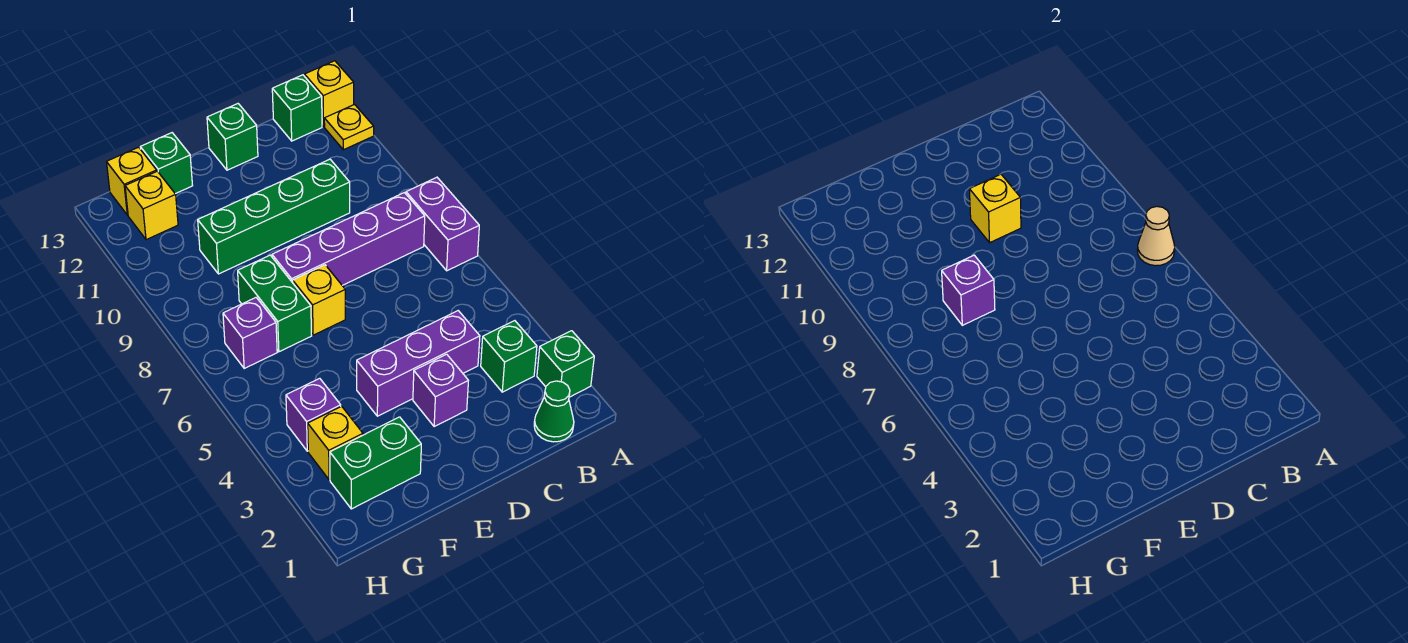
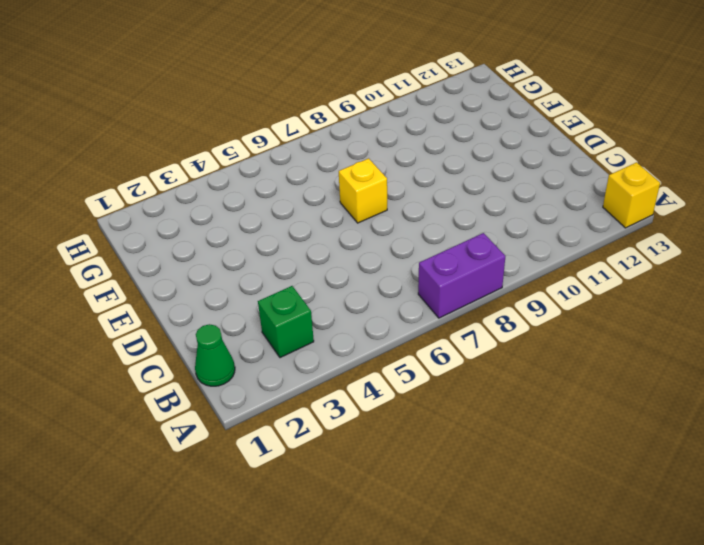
none -> green 1x1 brick [537,331,594,397]
none -> yellow 1x1 plate [324,105,374,150]
none -> purple 1x4 brick [272,193,425,285]

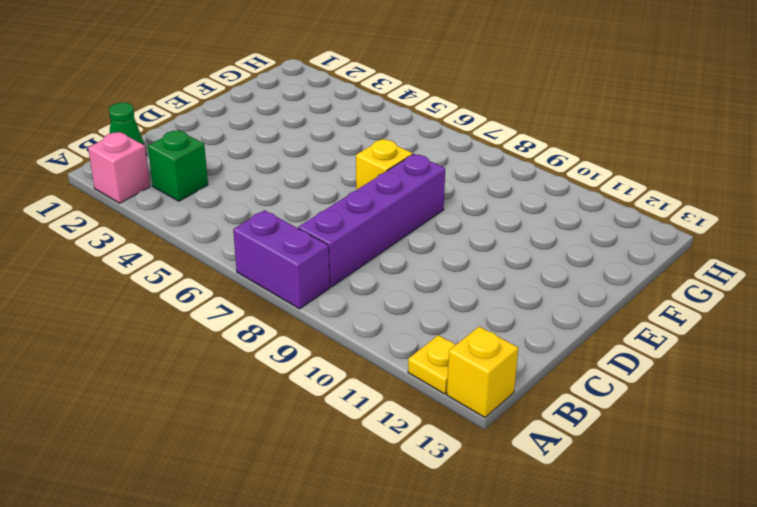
pink 1x1 brick [88,132,150,203] -> green 1x1 brick [537,331,594,397]
none -> green 1x1 brick [272,75,322,141]
none -> purple 1x3 brick [357,311,480,416]
none -> green 1x4 brick [198,159,350,274]

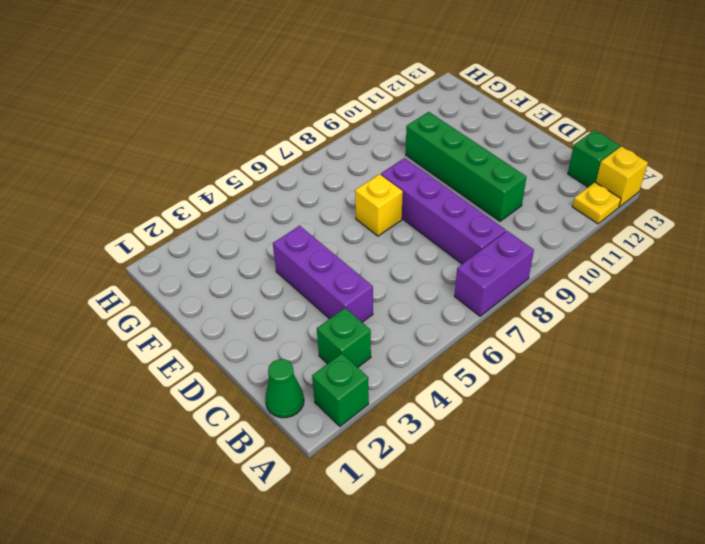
none -> purple 1x1 brick [413,354,468,426]
none -> green 1x1 brick [207,104,258,170]
none -> green 1x2 brick [330,417,421,509]

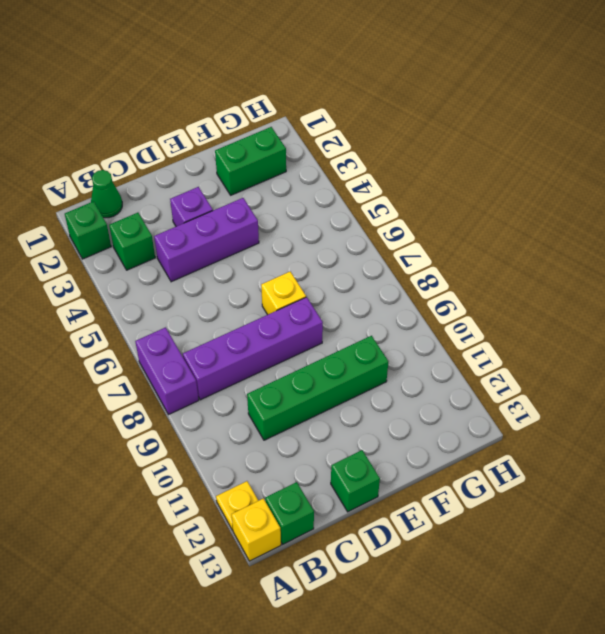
none -> green 1x2 brick [238,255,312,352]
none -> green 1x1 brick [140,133,193,194]
none -> yellow 1x1 brick [308,406,363,480]

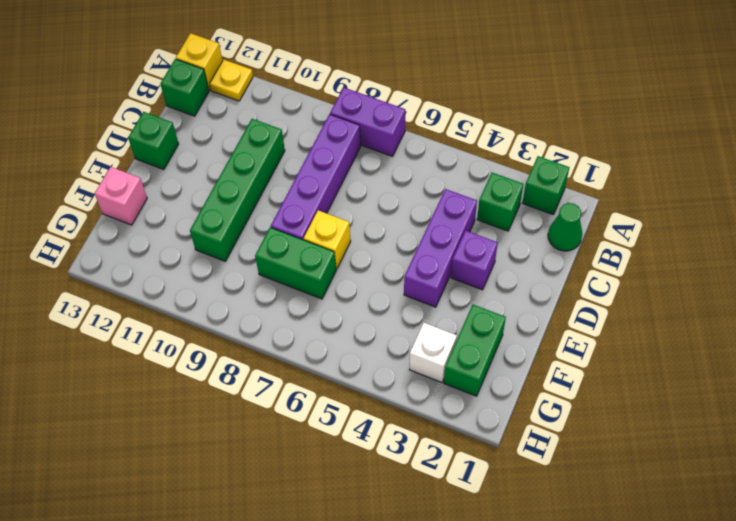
pink 1x1 brick [94,167,147,225] -> green 1x1 brick [140,133,193,194]
white 1x1 brick [410,323,457,383] -> yellow 1x1 brick [308,406,363,480]
none -> purple 1x1 brick [286,378,341,451]
none -> purple 1x1 brick [223,298,277,368]
none -> yellow 1x1 brick [125,171,178,240]

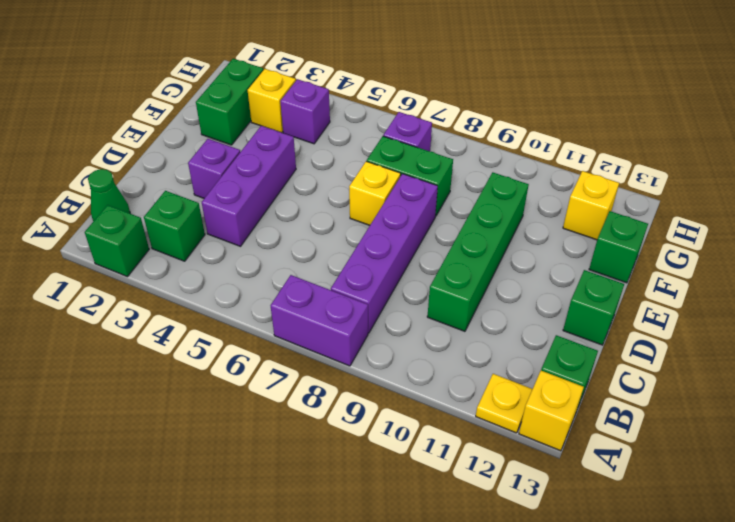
none -> yellow 1x1 brick [107,147,157,215]
none -> tan 1x1 cone [1137,207,1175,266]
none -> yellow 1x1 brick [969,174,1021,243]

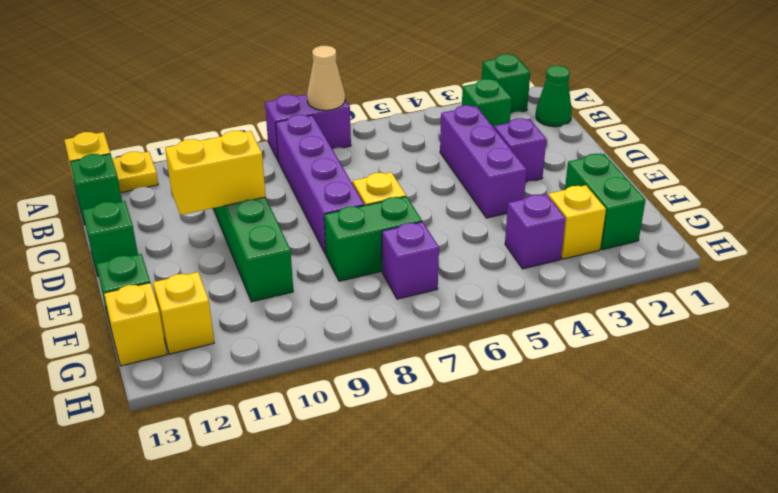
yellow 1x2 brick [165,131,266,215] -> yellow 1x1 brick [969,174,1021,243]
none -> purple 1x1 brick [942,255,995,325]

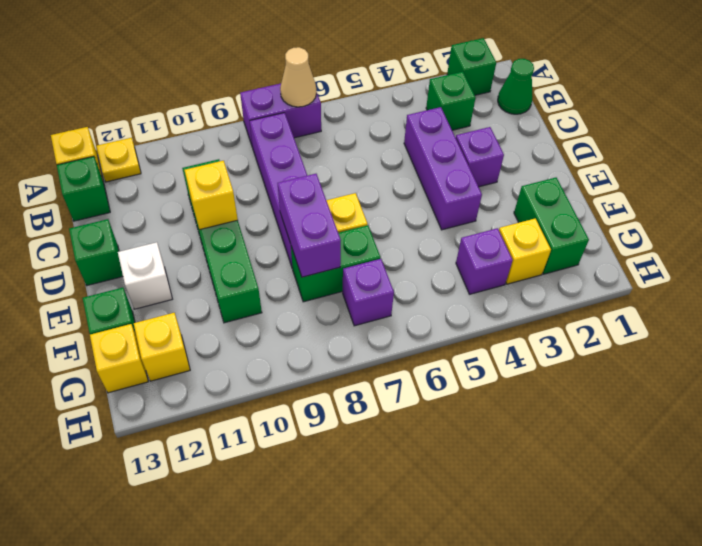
purple 1x2 brick [278,174,341,277] -> purple 1x1 brick [942,255,995,325]
white 1x1 brick [118,242,172,309] -> none

